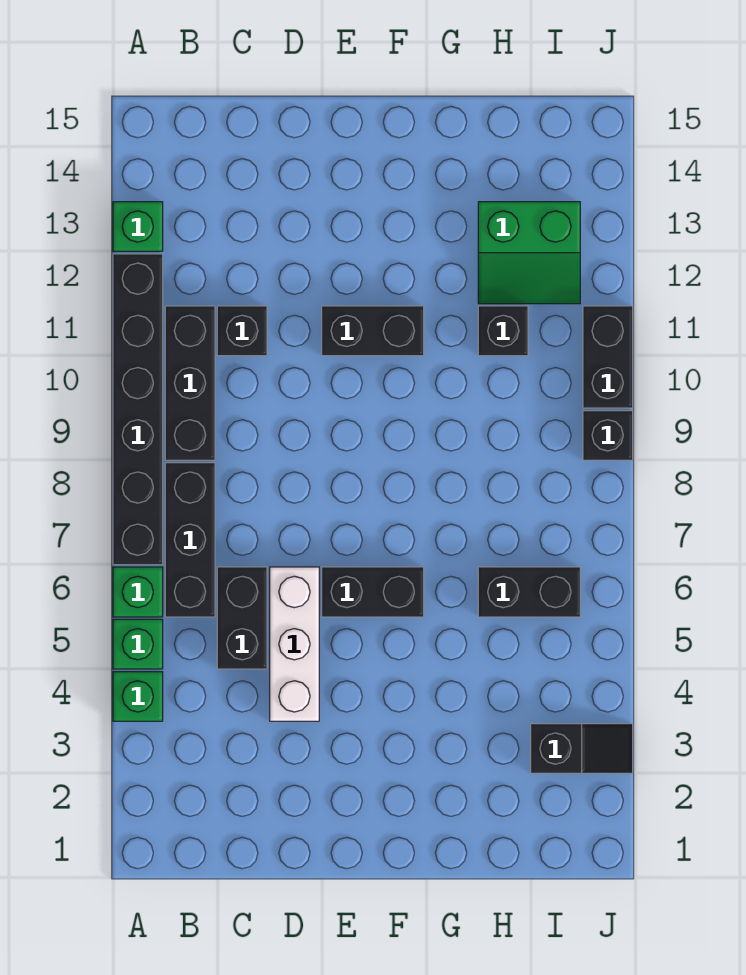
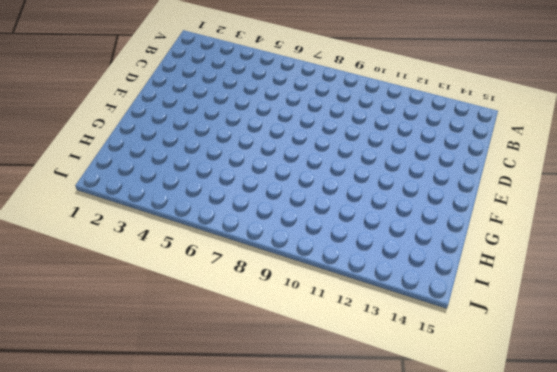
none -> green 1x1 brick [113,672,163,721]
none -> green 1x1 brick [113,619,163,669]
none -> green 1x1 brick [113,567,163,617]

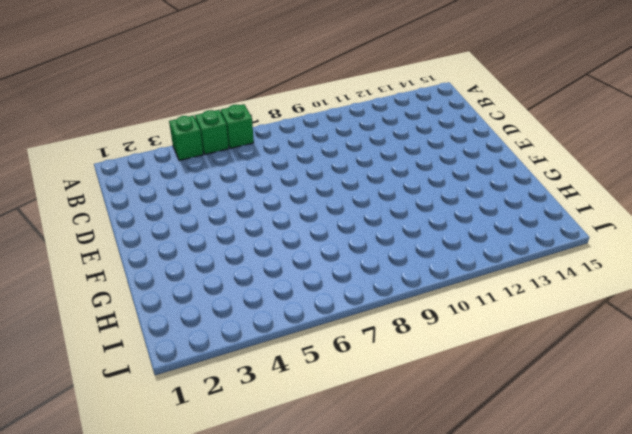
none -> black 1x6 brick [113,254,163,565]
none -> green 1x1 brick [113,202,163,251]
none -> black 1x3 brick [165,463,215,617]

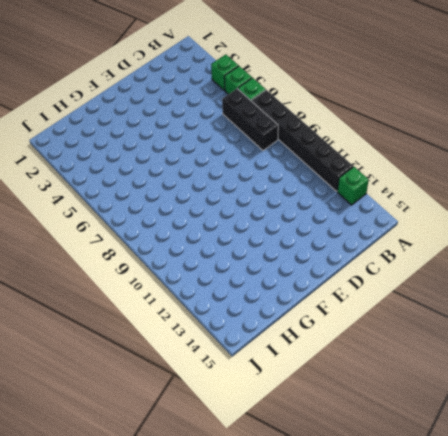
none -> black 1x3 brick [165,306,215,460]
none -> black 1x2 brick [217,567,267,669]
none -> black 1x1 brick [217,306,267,356]

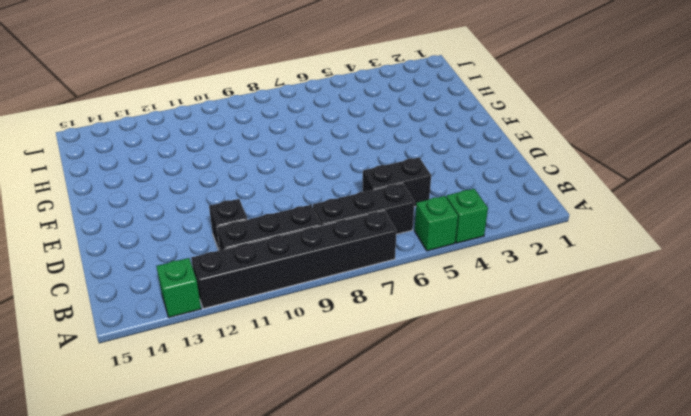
none -> green 1x1 brick [113,567,163,617]
none -> white 1x3 brick [270,567,319,721]
none -> black 1x2 brick [322,567,424,617]

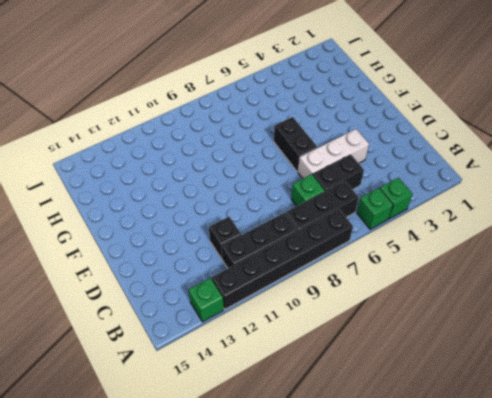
green 1x1 brick [291,174,325,206] -> green 1x1 brick moved to [113,567,163,617]
none -> black 1x2 brick [322,306,424,356]
none -> black 1x2 brick [478,567,580,617]
none -> black 1x1 brick [478,306,528,356]

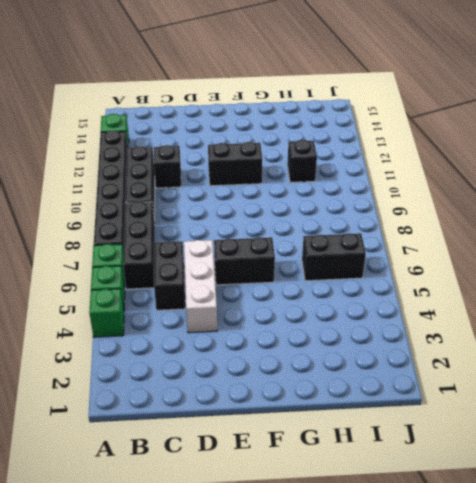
none -> green 2x2 slope [478,202,580,304]
none -> black 1x2 slope [531,724,633,773]
none -> black 1x1 brick [583,411,633,460]

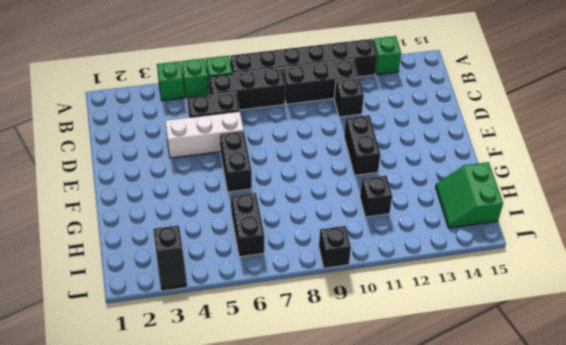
green 2x2 slope [436,162,503,228] -> green 2x2 slope moved to [478,202,580,304]
none -> black 1x2 brick [583,306,633,408]

